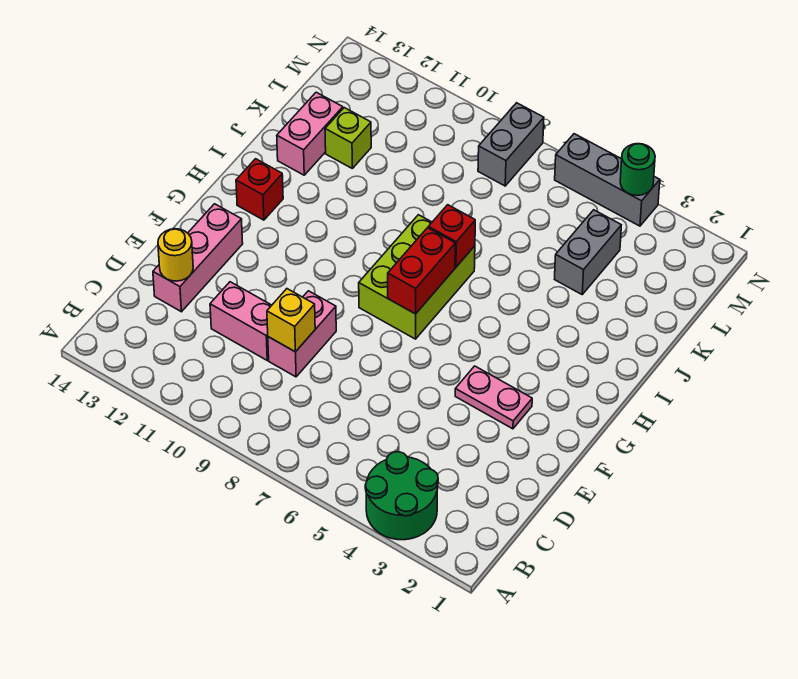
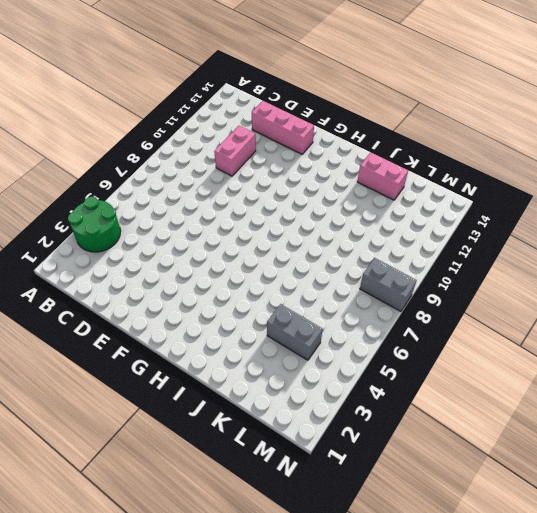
none -> pink 1x2 brick [268,291,336,377]
none -> pink 1x2 plate [455,366,532,429]
none -> lime 2x3 brick [359,215,475,339]

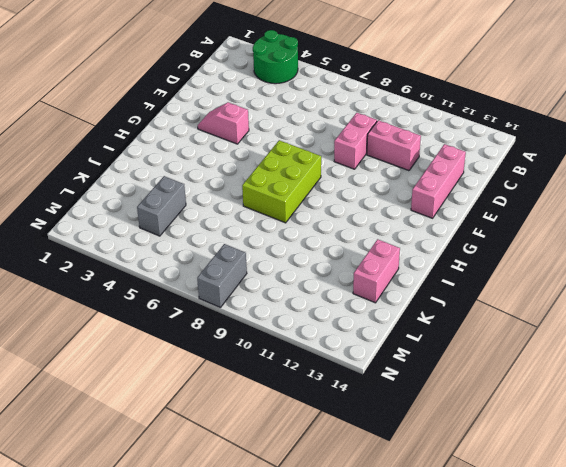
pink 1x2 slope [198,102,249,144] -> pink 1x2 plate [455,366,532,429]
none -> red 1x1 brick [236,159,283,220]
none -> lime 1x1 brick [325,108,371,168]
none -> grey 1x3 brick [555,134,660,226]

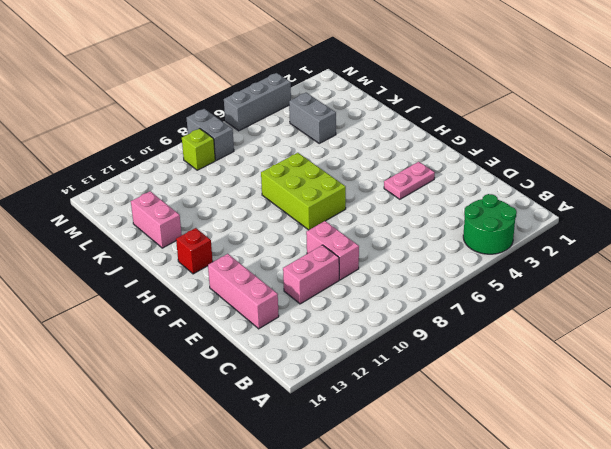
lime 1x1 brick [182,129,215,170] -> lime 1x1 brick moved to [325,108,371,168]
none -> yellow 1x1 brick [267,289,315,352]
none -> yellow 1x1 round brick [158,229,193,281]
none -> red 1x2 brick [388,228,455,314]

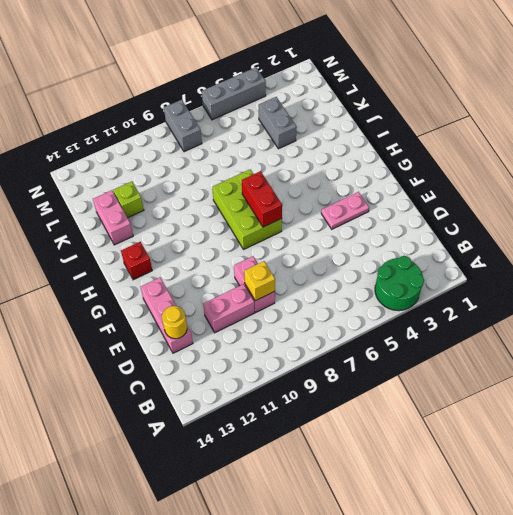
none -> red 1x1 brick [428,205,475,267]
none -> green 1x1 round brick [620,144,655,196]

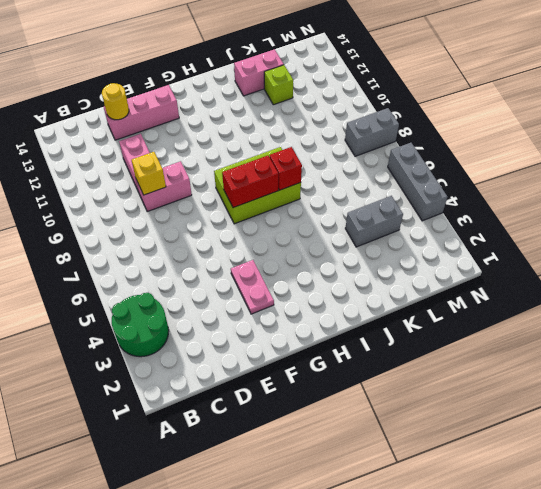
none -> red 1x1 brick [236,159,283,220]
none -> green 1x1 round brick [620,144,655,196]

